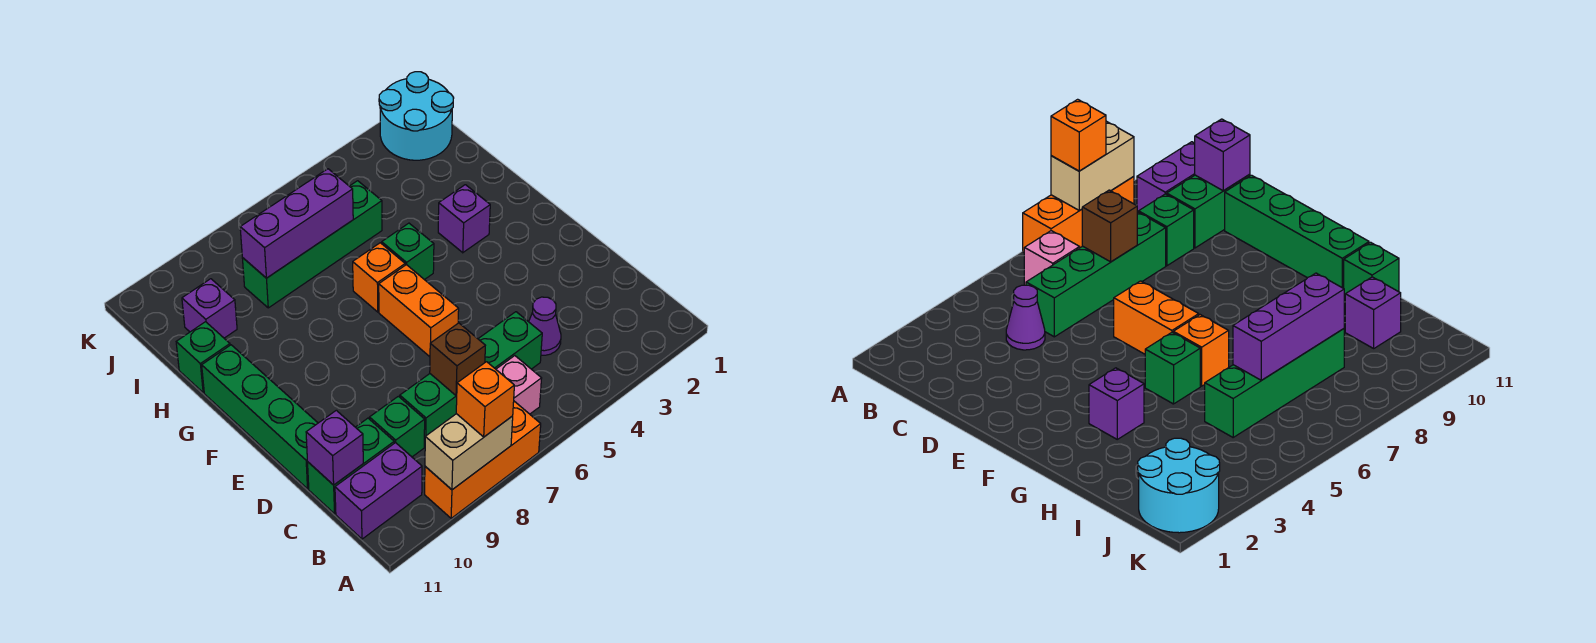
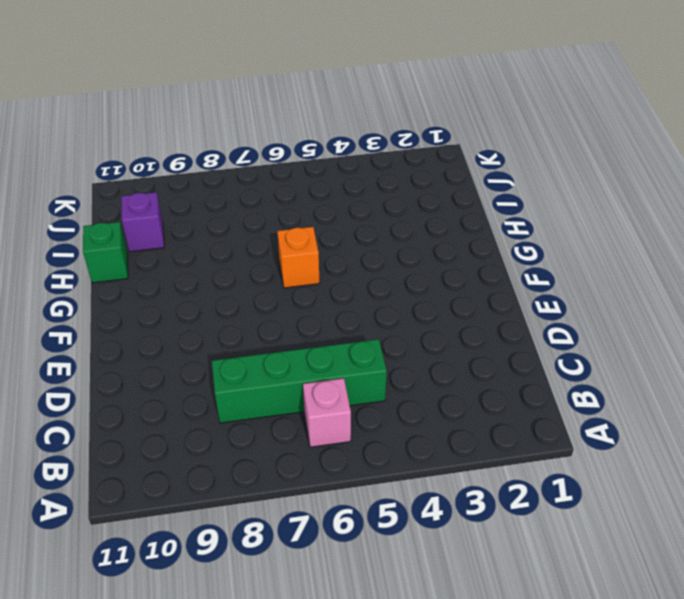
none -> orange 1x3 brick [425,401,541,518]
none -> purple 1x2 brick [335,443,422,539]
none -> purple 1x1 cone [529,297,561,355]

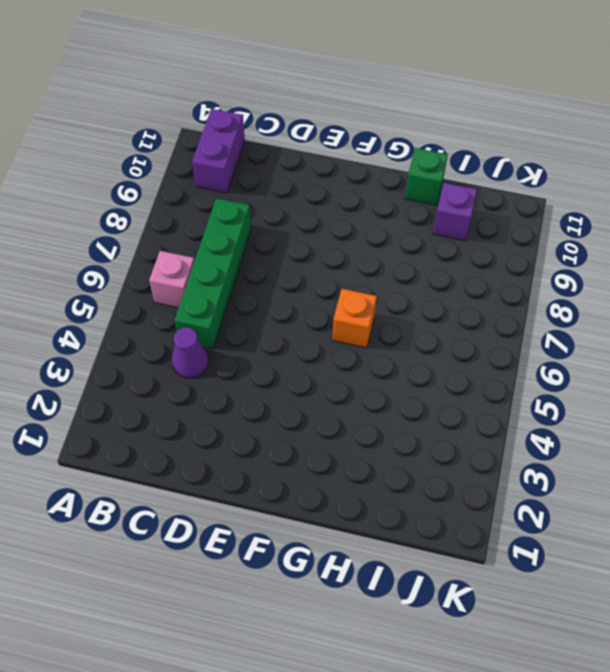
none -> orange 1x3 brick [425,401,541,518]
none -> green 1x1 brick [369,396,425,457]
none -> green 1x2 brick [308,418,394,514]

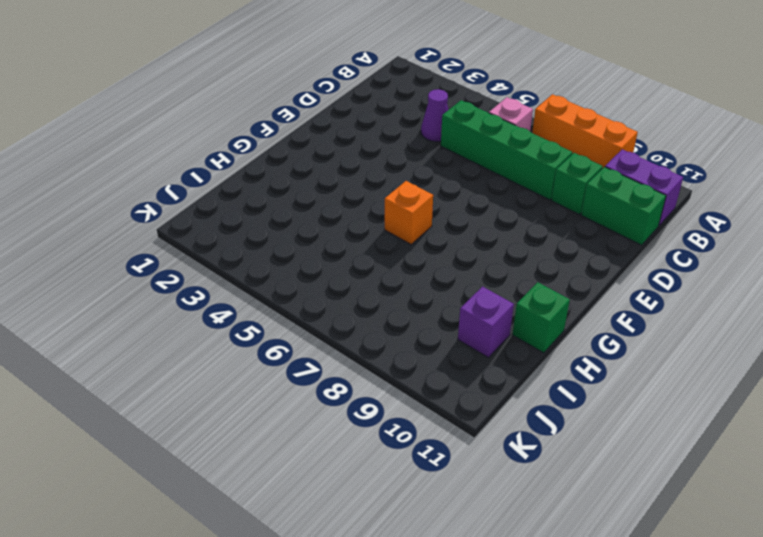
none -> green 1x4 brick [202,345,318,489]
none -> orange 1x2 brick [379,265,459,357]
none -> purple 1x1 brick [438,185,490,253]

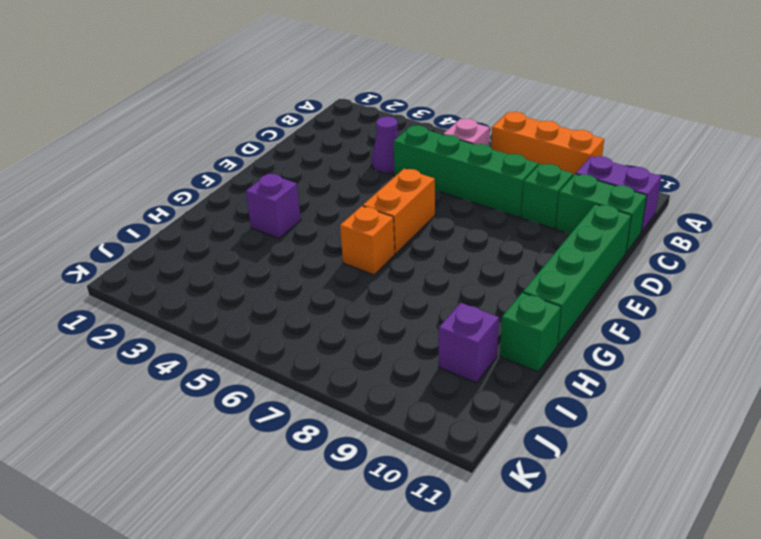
none -> green 1x1 brick [382,223,434,280]
none -> green 1x4 brick [242,181,382,308]
none -> cyan 2x2 round brick [379,72,454,160]

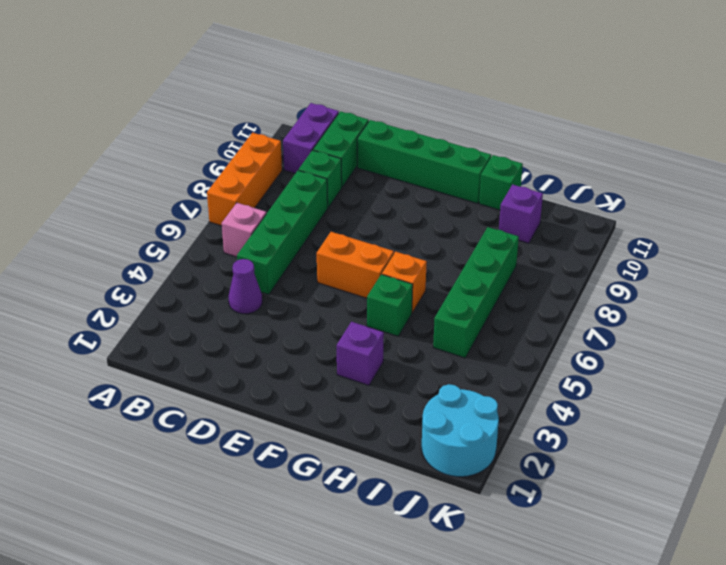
none -> tan 1x2 brick [425,414,513,490]
none -> brown 1x1 brick [430,323,485,396]
none -> purple 1x1 brick [306,410,363,485]

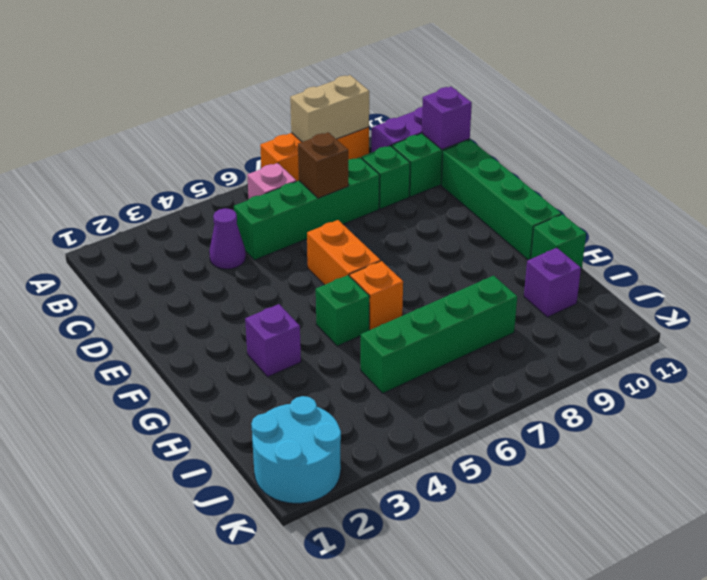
none -> purple 1x3 brick [240,169,353,278]
none -> orange 1x1 brick [456,362,514,437]

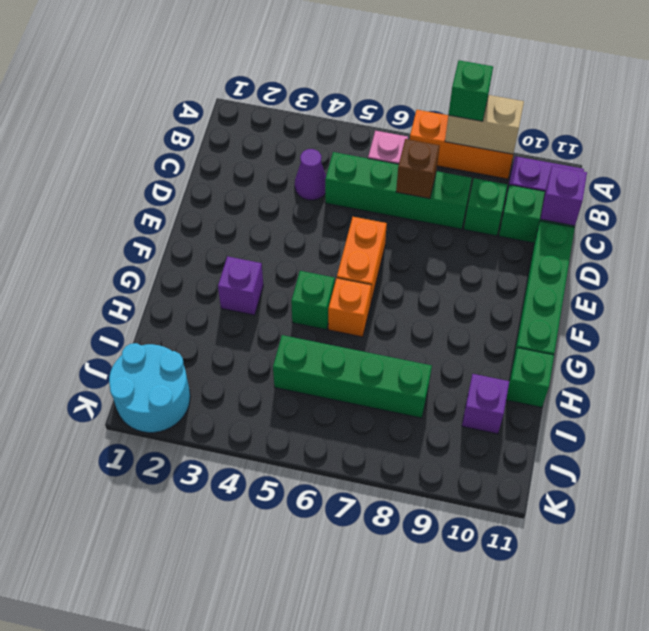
green 1x1 brick [449,60,493,121] -> orange 1x1 brick [456,362,514,437]
none -> purple 1x3 brick [240,169,353,278]

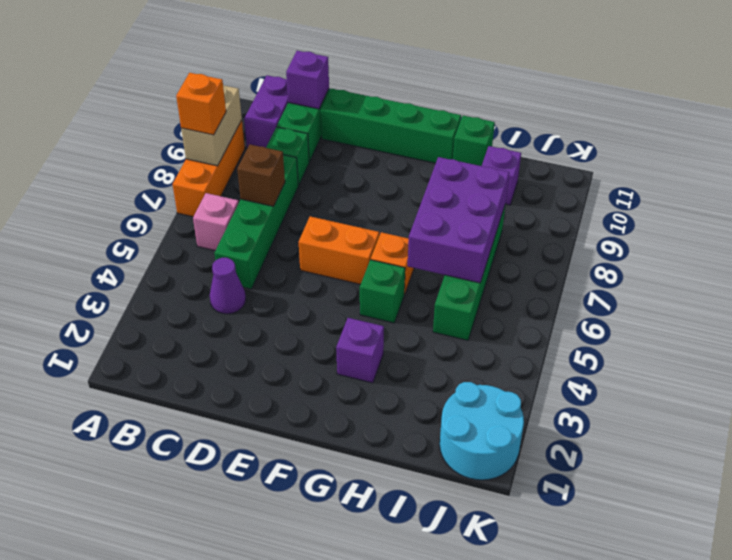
purple 2x3 brick [408,157,509,283] -> purple 1x3 brick [240,169,353,278]

